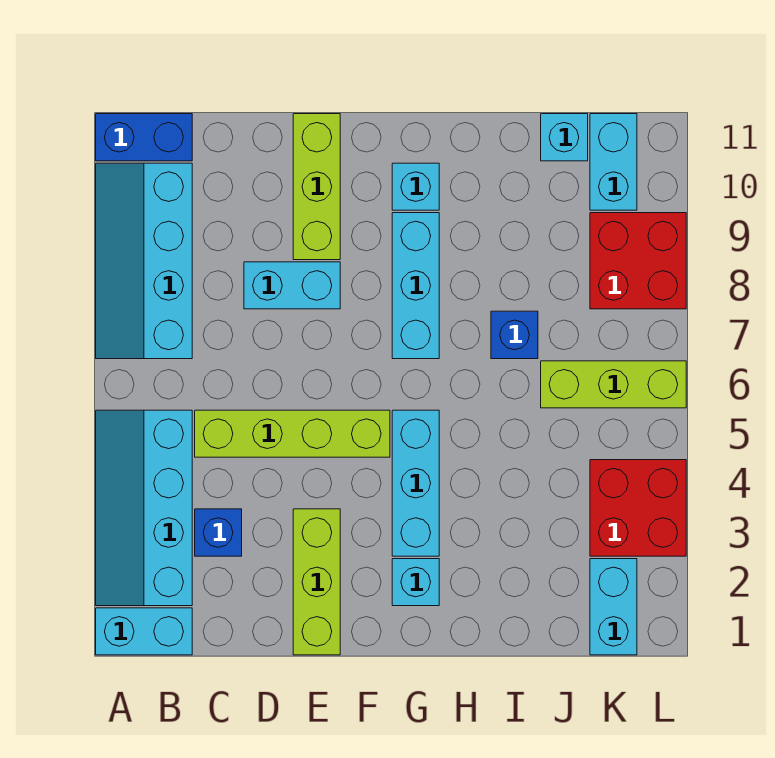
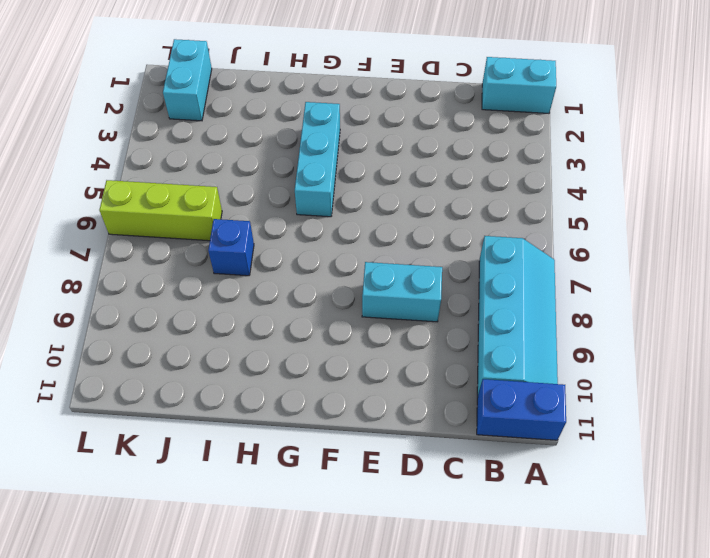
none -> cyan 2x4 slope [96,410,192,606]
none -> blue 1x1 brick [195,509,242,556]
none -> lime 1x4 brick [195,410,390,457]

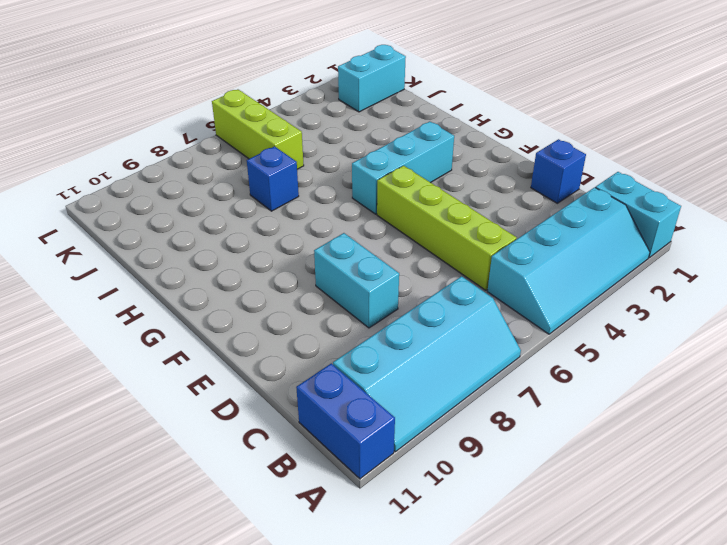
blue 1x1 brick [531,139,586,203] -> blue 1x1 brick moved to [195,509,242,556]
none -> lime 1x3 brick [293,509,340,655]
none -> lime 1x3 brick [293,114,340,260]
none -> cyan 1x1 brick [392,559,439,606]

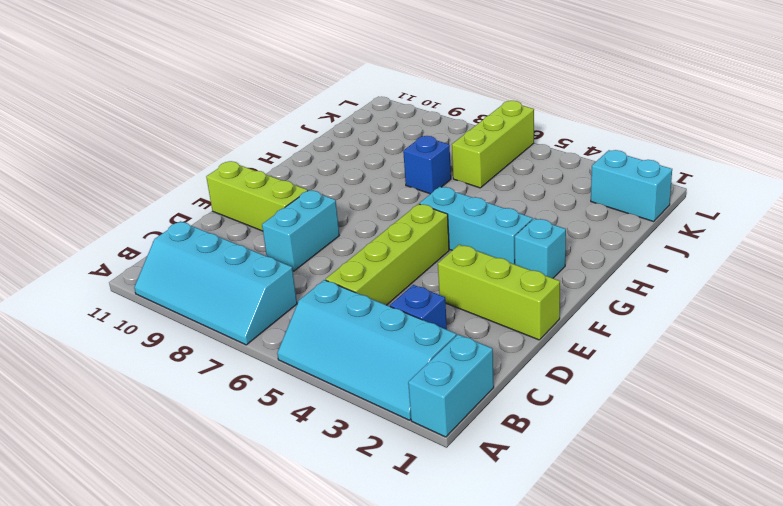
none -> blue 1x2 brick [96,114,192,161]
none -> cyan 1x3 brick [392,213,439,359]
none -> cyan 1x1 brick [392,163,439,210]

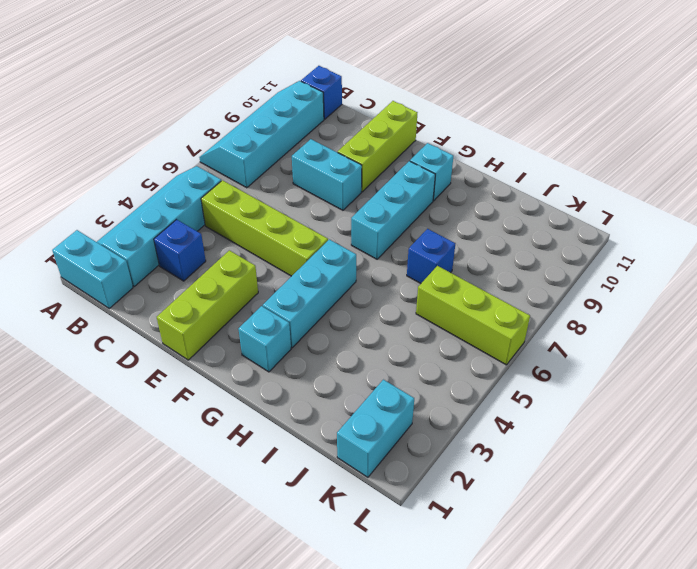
blue 1x1 brick [301,66,342,119] -> blue 1x2 brick [96,114,192,161]
none -> cyan 1x1 brick [541,114,588,161]
none -> red 2x2 brick [590,460,686,556]
none -> red 2x2 brick [590,213,686,309]

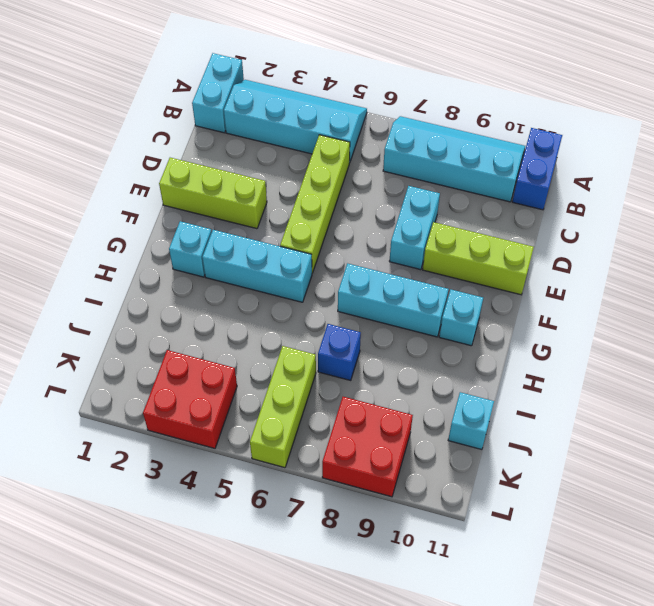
none -> blue 1x1 brick [195,509,242,556]
none -> cyan 1x2 brick [590,559,637,655]
none -> cyan 1x2 brick [590,114,637,210]

